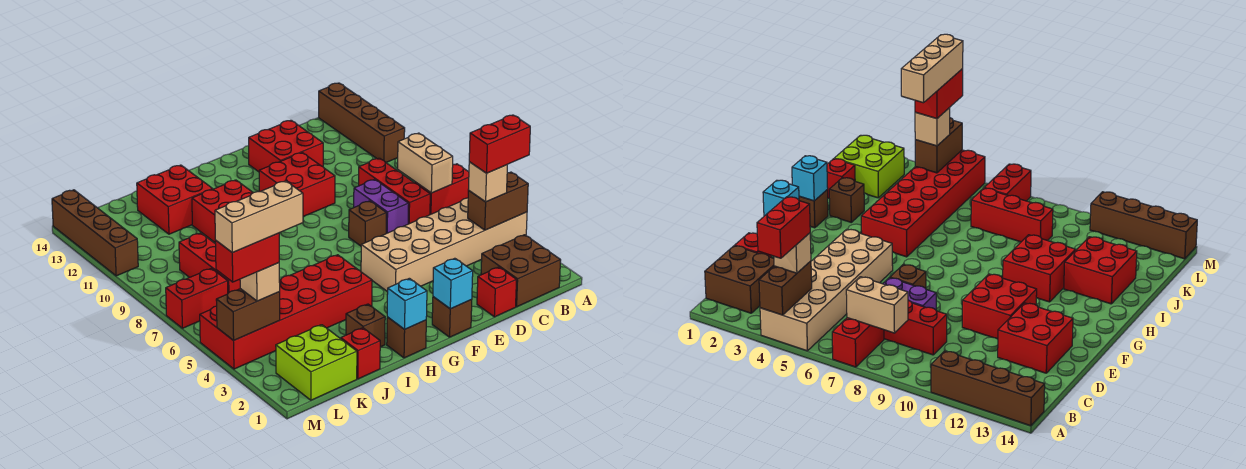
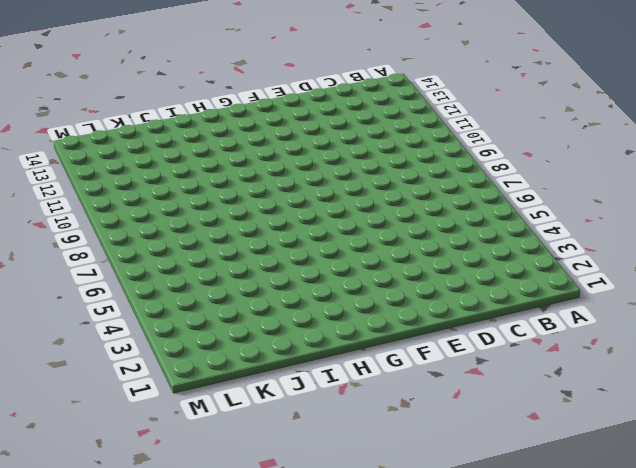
none -> tan 2x6 brick [361,198,527,292]
none -> red 1x2 brick [415,164,469,215]
none -> brown 1x4 brick [319,83,405,162]
none -> brown 2x2 brick [481,235,561,307]

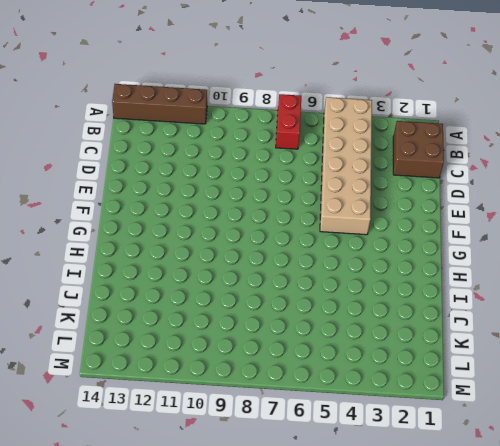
none -> red 1x3 brick [359,158,430,224]
none -> red 1x1 brick [477,267,517,317]
none -> purple 1x2 brick [354,179,409,233]
none -> red 2x2 brick [249,120,323,172]

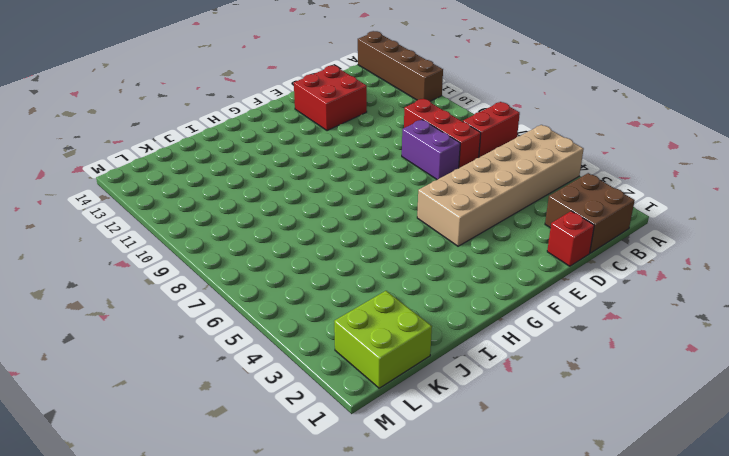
none -> brown 1x1 brick [349,201,386,246]
none -> red 2x2 brick [259,153,335,217]
none -> brown 1x1 brick [432,297,472,337]
none -> brown 1x1 brick [387,317,426,358]

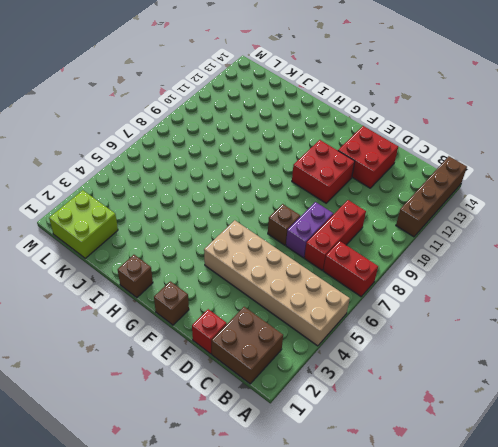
none -> red 2x6 brick [200,255,372,369]
none -> red 2x2 brick [192,180,253,242]
none -> brown 1x1 brick [346,304,385,347]
none -> red 2x2 brick [137,165,213,234]

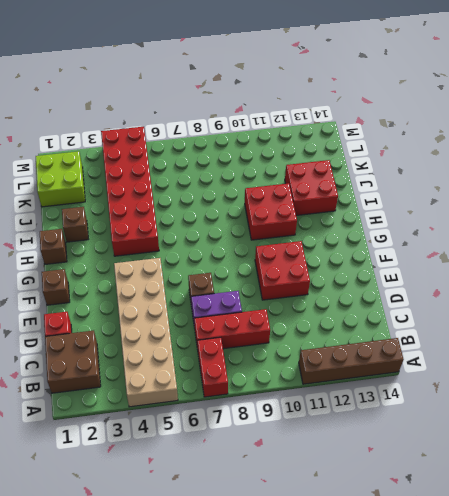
none -> red 2x2 brick [249,120,323,172]
none -> red 1x1 brick [341,328,380,379]
none -> red 1x3 brick [179,233,240,293]
none -> red 1x2 brick [166,268,228,328]

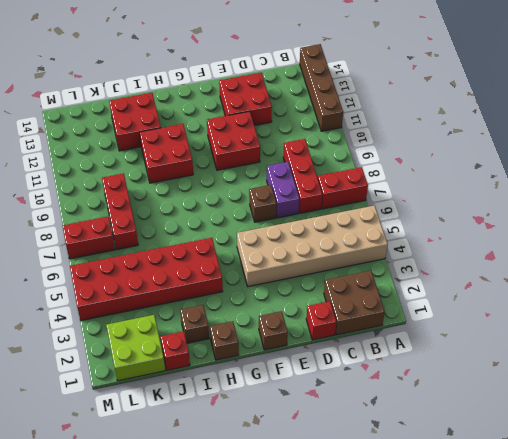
none -> brown 1x4 brick [52,190,138,276]
none -> brown 1x2 brick [468,172,528,230]
none -> tan 1x2 brick [398,133,453,193]
none -> cyan 1x1 brick [433,258,473,309]

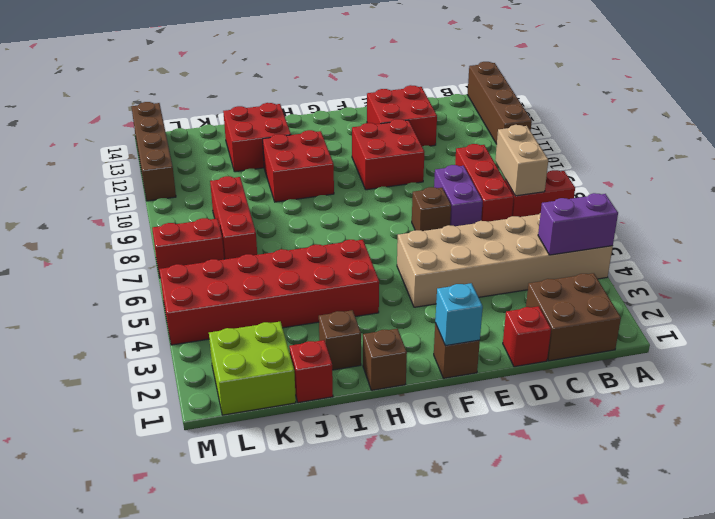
purple 1x2 brick [538,193,618,255] -> brown 1x2 brick [468,172,528,230]
none -> cyan 1x1 brick [387,278,427,329]
none -> brown 1x2 brick [216,289,280,341]
none -> tan 1x1 brick [468,162,507,202]
none -> tan 1x1 brick [240,263,280,301]

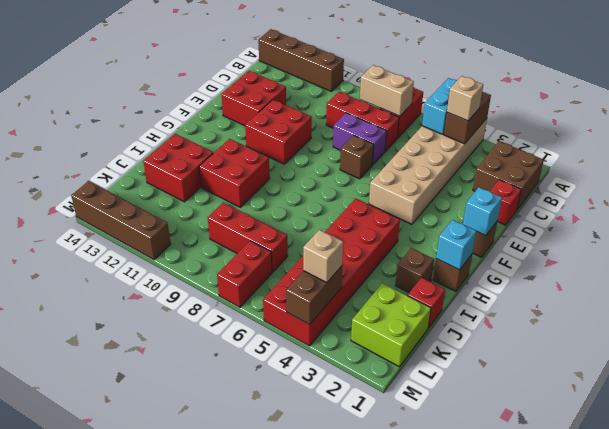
cyan 1x2 brick [422,78,457,134] -> none
none -> red 1x2 brick [469,115,530,173]
none -> red 1x2 brick [215,233,279,282]
none -> tan 1x3 brick [215,181,303,253]

